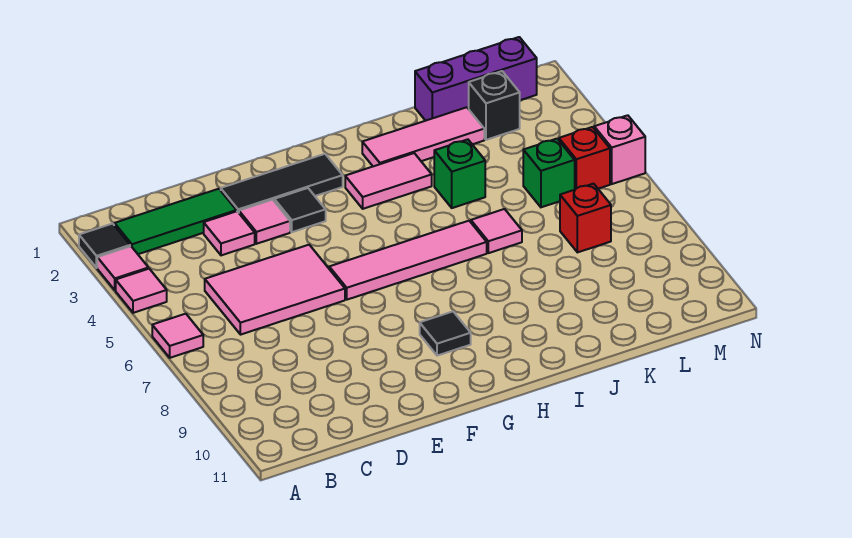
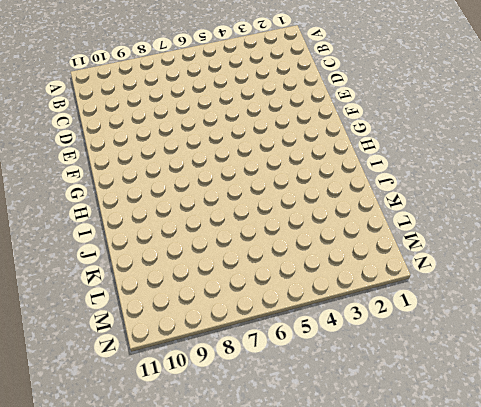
none -> black 1x1 tile [79,224,130,268]
none -> pink 1x1 tile [97,246,148,290]
none -> pink 1x1 tile [116,269,167,313]

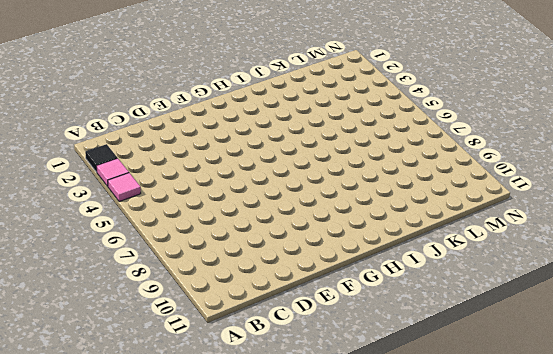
none -> pink 1x1 tile [152,314,203,358]
none -> green 1x3 tile [114,189,236,254]
none -> pink 2x3 tile [205,245,345,335]

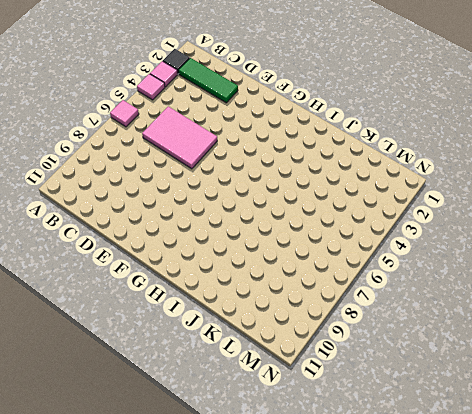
none -> pink 1x1 tile [204,211,255,255]
none -> black 1x3 tile [221,154,343,213]
none -> pink 1x1 tile [239,200,290,244]

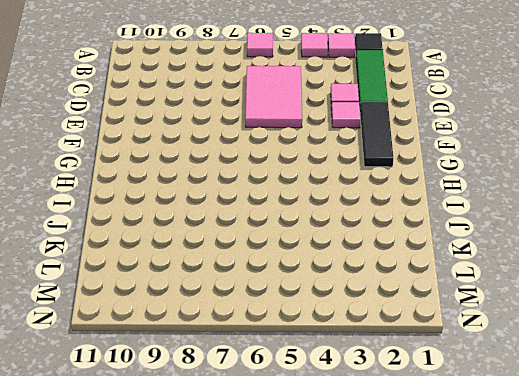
none -> black 1x1 tile [274,188,326,232]
none -> pink 1x4 tile [329,221,487,300]
none -> black 1x1 tile [420,312,471,356]

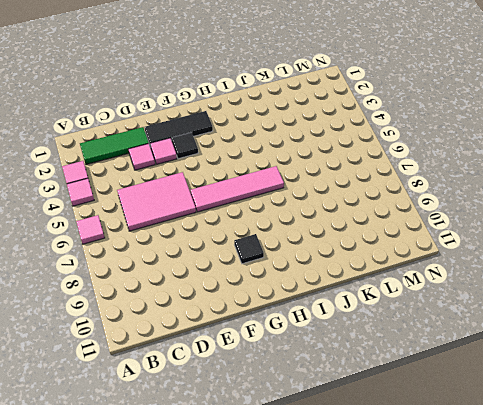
none -> black 1x1 tile [79,224,130,268]
none -> pink 1x2 tile [345,153,432,209]
none -> pink 1x3 tile [362,107,484,166]

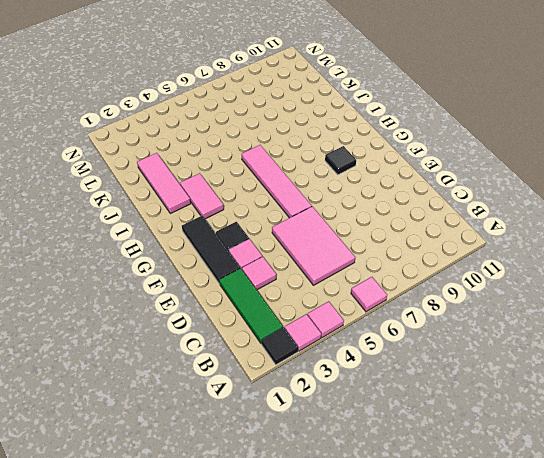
none -> green 1x1 brick [434,139,485,208]
none -> pink 1x1 tile [471,209,522,253]
none -> purple 1x3 brick [415,37,537,121]

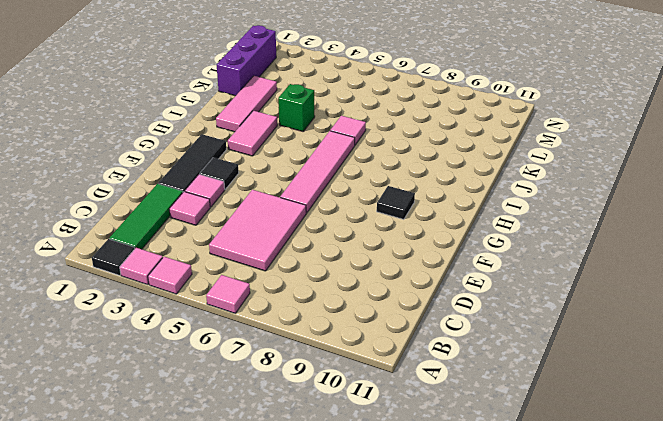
none -> black 1x1 brick [469,71,520,140]
none -> green 1x1 brick [523,139,575,207]
none -> red 1x1 brick [560,184,611,252]

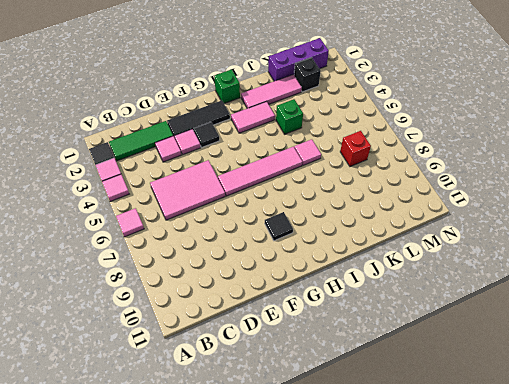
green 1x1 brick [214,69,240,104] -> green 1x1 brick moved to [523,139,575,207]
none -> red 1x1 brick [559,127,610,189]
none -> pink 1x1 brick [594,115,645,184]

